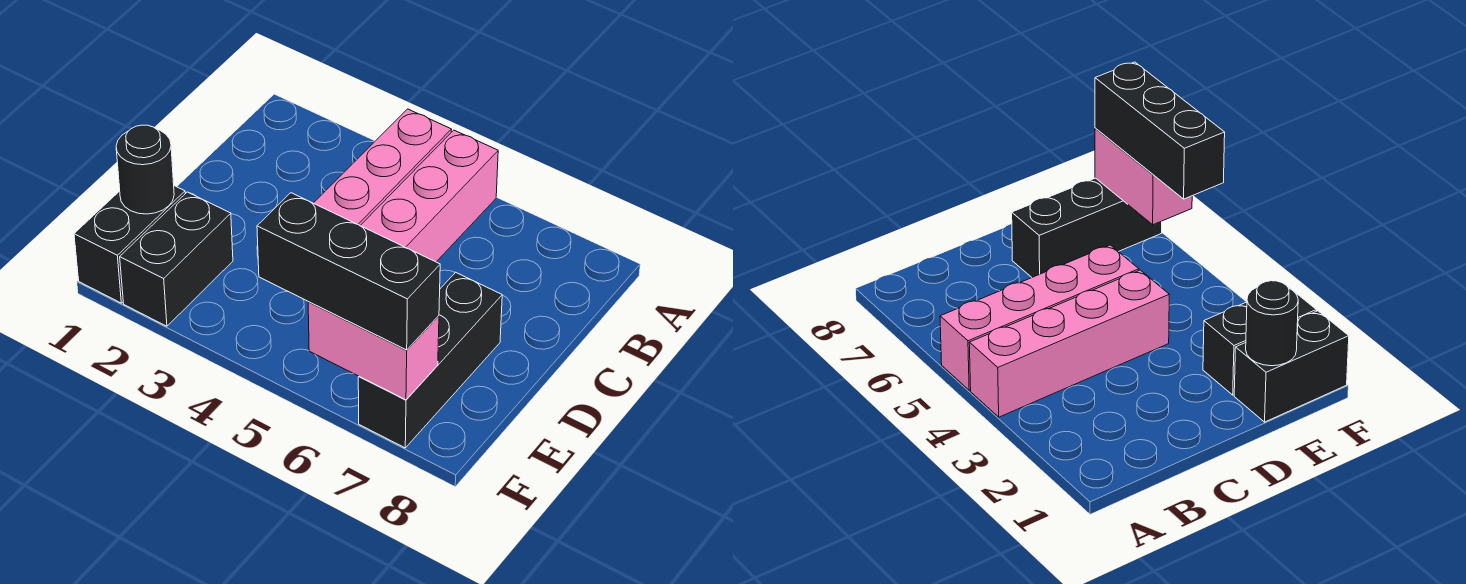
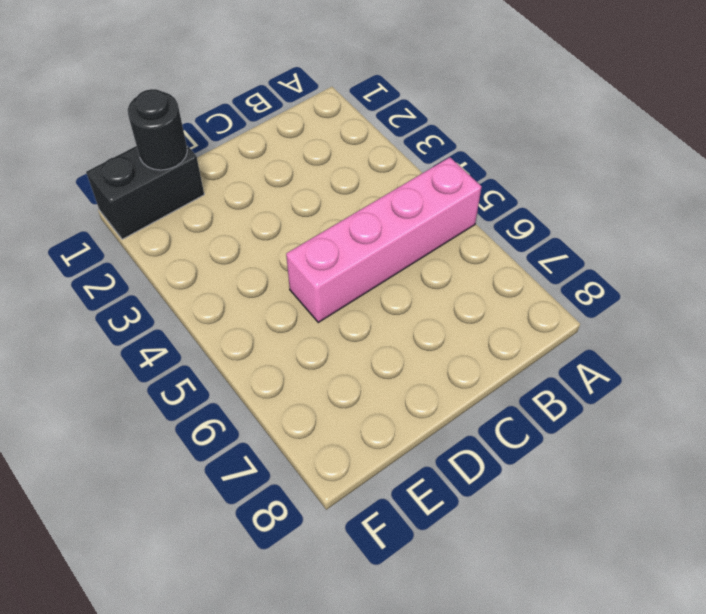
none -> pink 1x4 brick [314,109,452,225]
none -> black 1x3 brick [358,272,502,448]

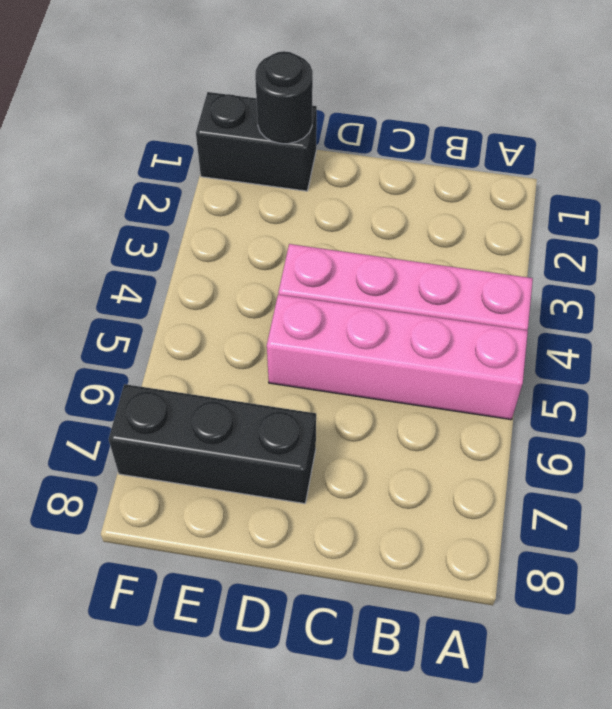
none -> black 1x2 brick [120,192,233,326]
none -> pink 1x2 brick [308,302,439,400]

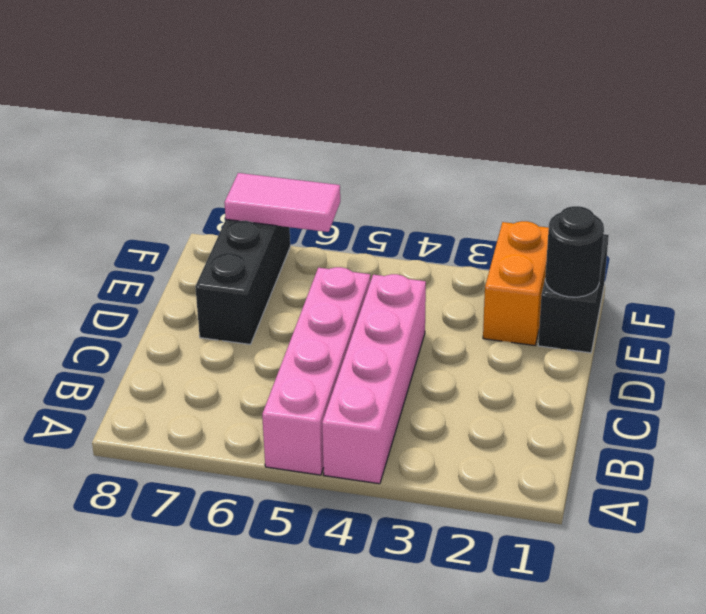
orange 1x2 brick [483,221,549,345] -> black 1x2 brick [120,192,233,326]
pink 1x2 tile [224,173,340,232] -> pink 1x2 brick [308,302,439,400]
none -> black 1x3 brick [257,193,440,350]

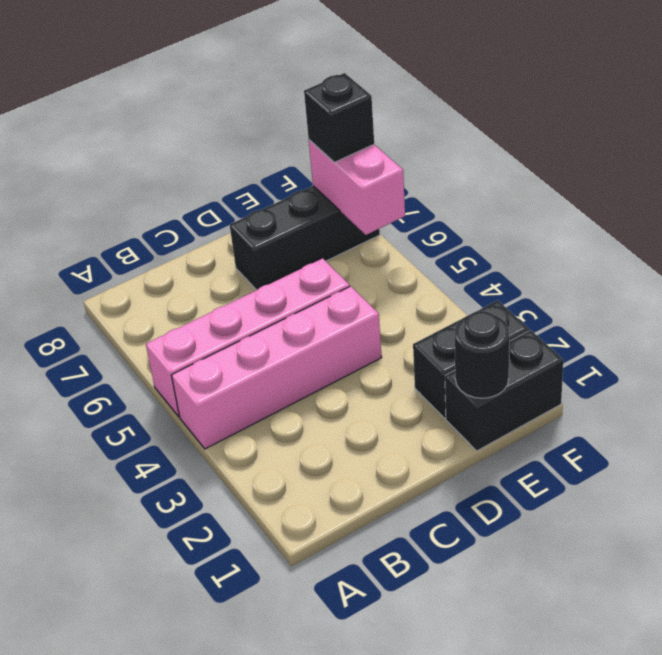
black 1x1 brick [304,73,374,162] -> black 1x3 brick [257,193,440,350]

